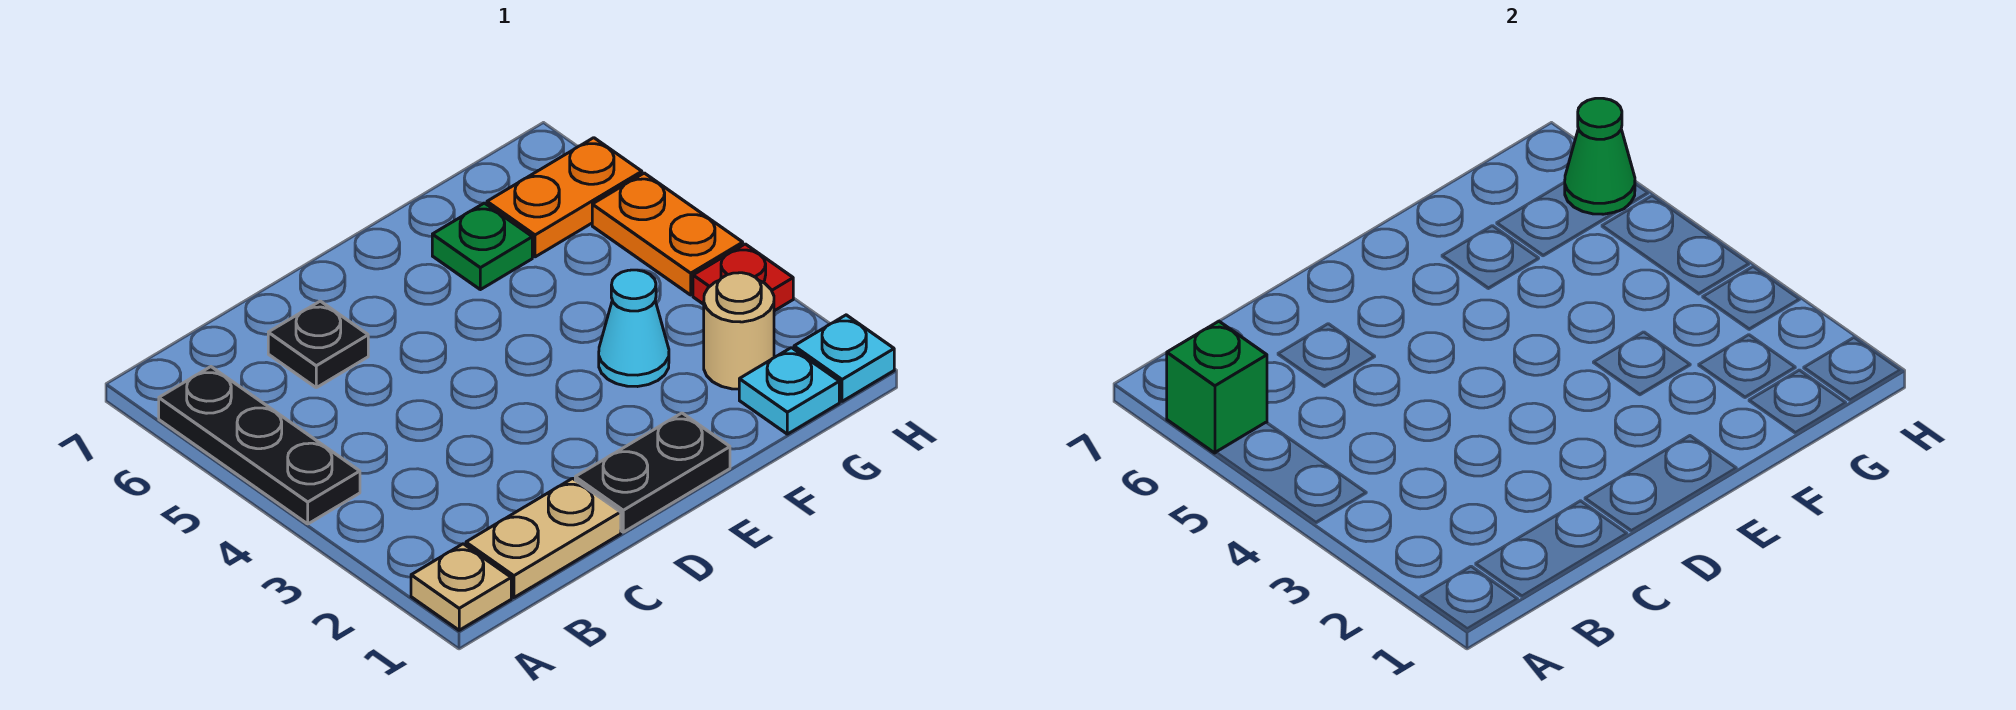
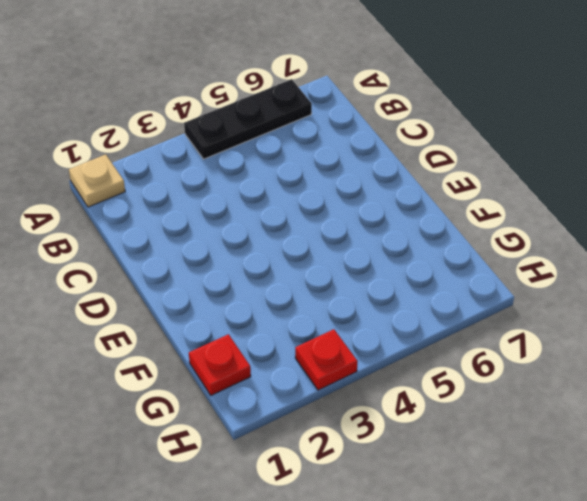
red 1x1 plate [189,334,251,395] -> cyan 1x1 plate [739,348,839,434]
none -> tan 1x2 plate [466,478,621,598]
none -> black 1x1 plate [268,301,368,388]
none -> black 1x2 plate [575,413,730,532]

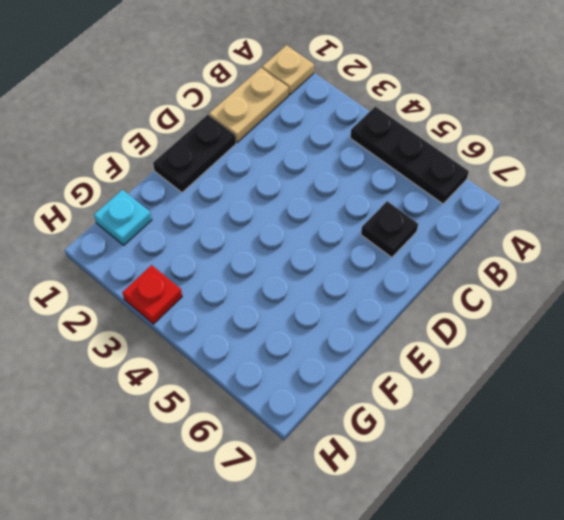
none -> cyan 1x1 cone [599,270,669,387]
none -> green 1x1 plate [432,203,532,290]
none -> tan 1x1 round brick [704,273,774,389]

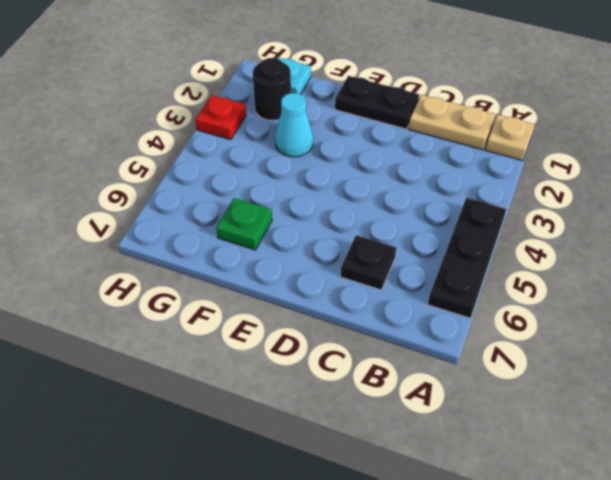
black 1x1 round brick [253,58,291,120] -> tan 1x1 round brick [704,273,774,389]
none -> orange 1x2 plate [487,138,642,257]
none -> cyan 1x1 plate [794,315,894,401]
none -> orange 1x2 plate [592,173,743,295]

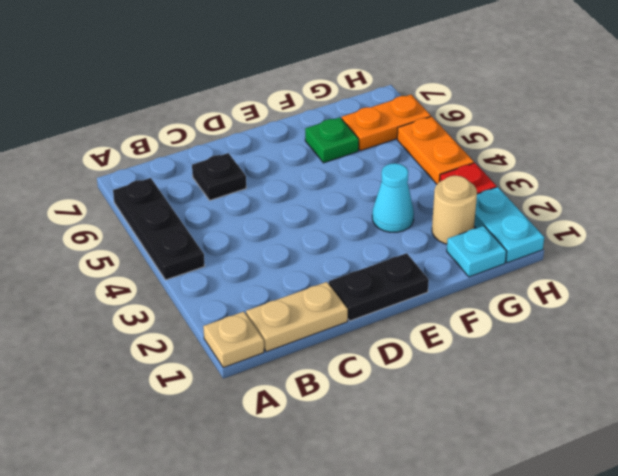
cyan 1x2 plate [474,187,544,263] -> cyan 1x1 plate [794,315,894,401]
none -> green 1x1 brick [1167,321,1267,453]
none -> green 1x1 cone [1565,98,1635,214]

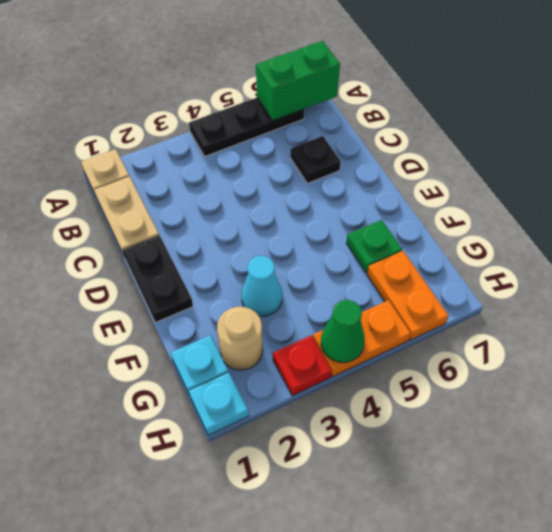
green 1x2 brick [256,41,340,121] -> green 1x1 brick [1167,321,1267,453]
green 1x1 cone [321,300,365,362] -> green 1x1 cone moved to [1565,98,1635,214]

